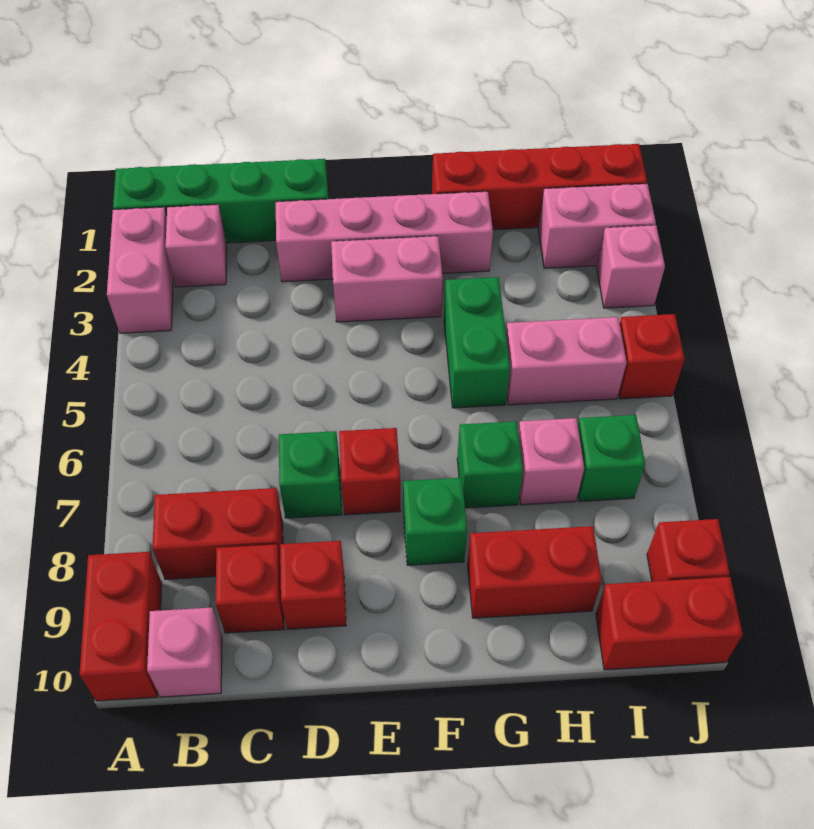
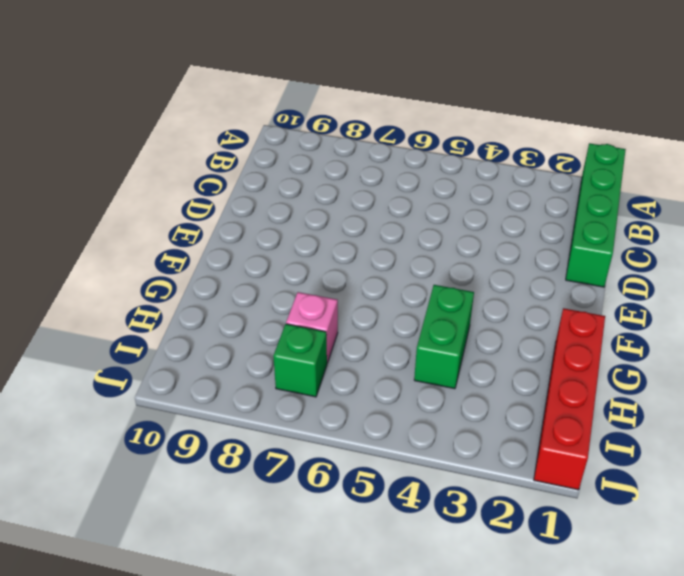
green 1x2 brick [414,285,474,389] -> green 1x2 brick turned to [444,277,510,408]
none -> pink 1x2 brick [107,207,173,333]
none -> red 1x2 brick [80,552,162,701]
none -> pink 1x1 brick [165,205,227,287]

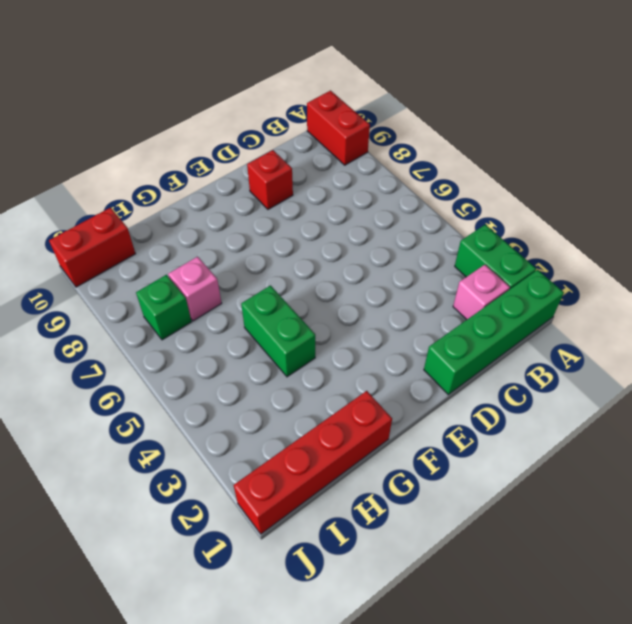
green 1x2 brick [455,225,536,289] -> pink 1x2 brick [107,207,173,333]
none -> red 1x2 brick [152,488,283,579]
none -> pink 1x1 brick [147,607,222,697]
none -> red 1x1 brick [216,544,284,633]

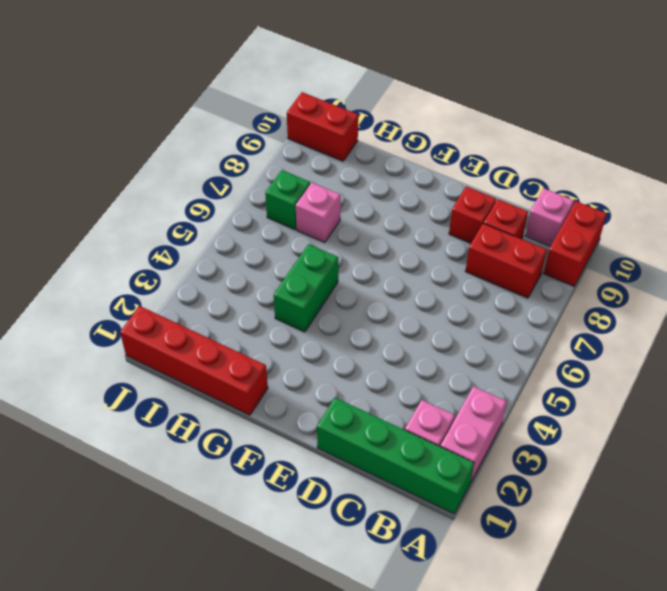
none -> pink 1x4 brick [276,191,493,282]
none -> green 1x1 brick [279,431,342,518]
none -> pink 1x2 brick [331,236,443,322]

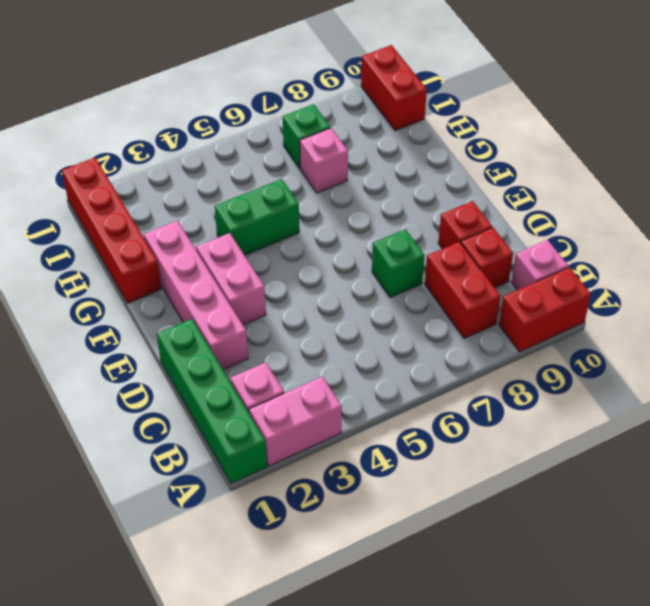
none -> red 1x1 brick [339,428,400,515]
none -> green 1x1 brick [403,478,467,565]
none -> green 1x1 brick [457,421,523,508]

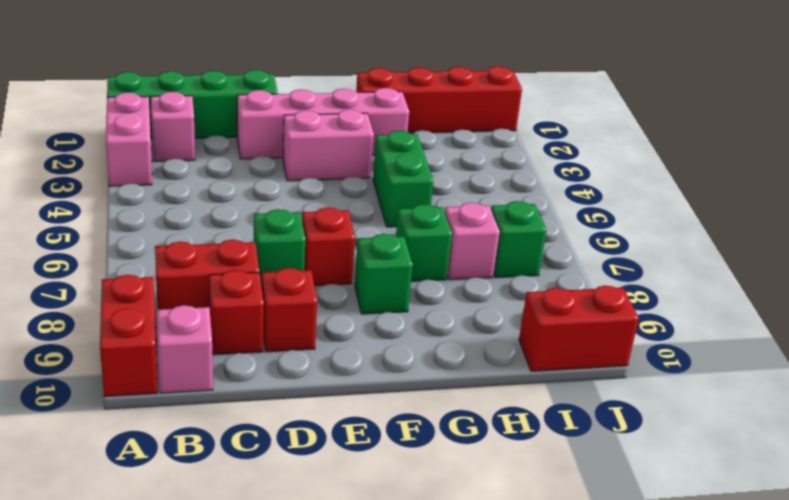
none -> red 1x2 brick [467,526,602,618]
none -> pink 1x2 brick [506,317,627,405]
none -> pink 1x2 brick [538,184,656,268]

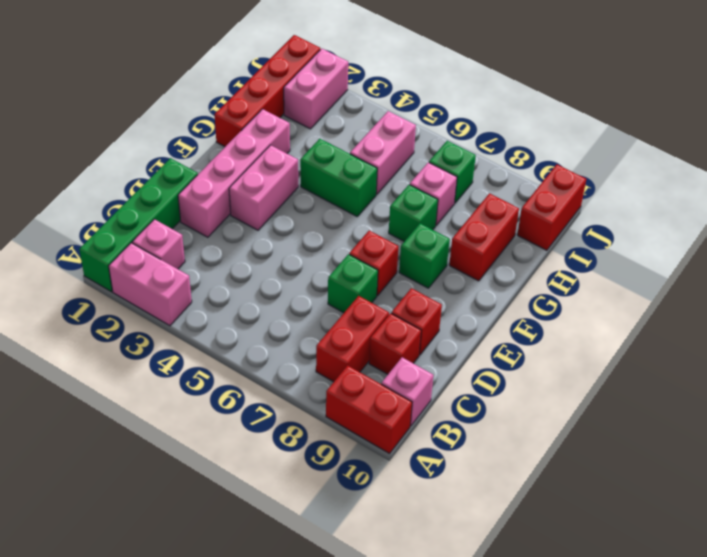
none -> pink 1x1 brick [597,225,665,308]
none -> red 1x1 brick [619,314,685,399]
none -> red 1x1 brick [647,519,730,581]

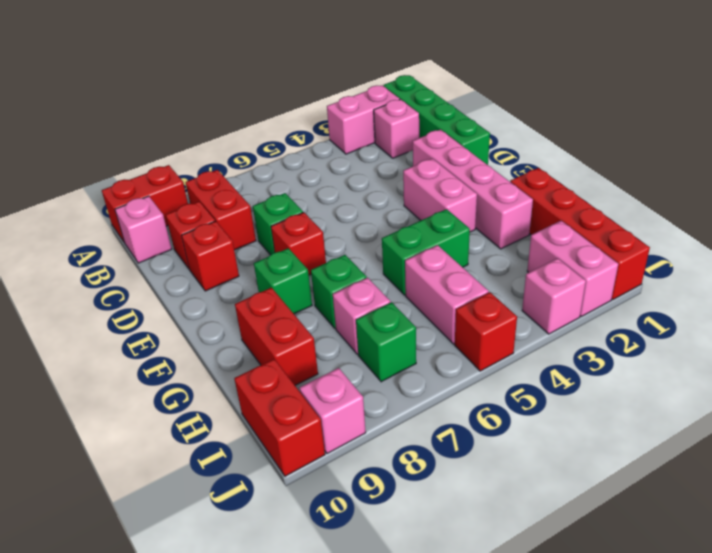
pink 1x1 brick [299,368,366,454] -> red 1x1 brick [647,519,730,581]

